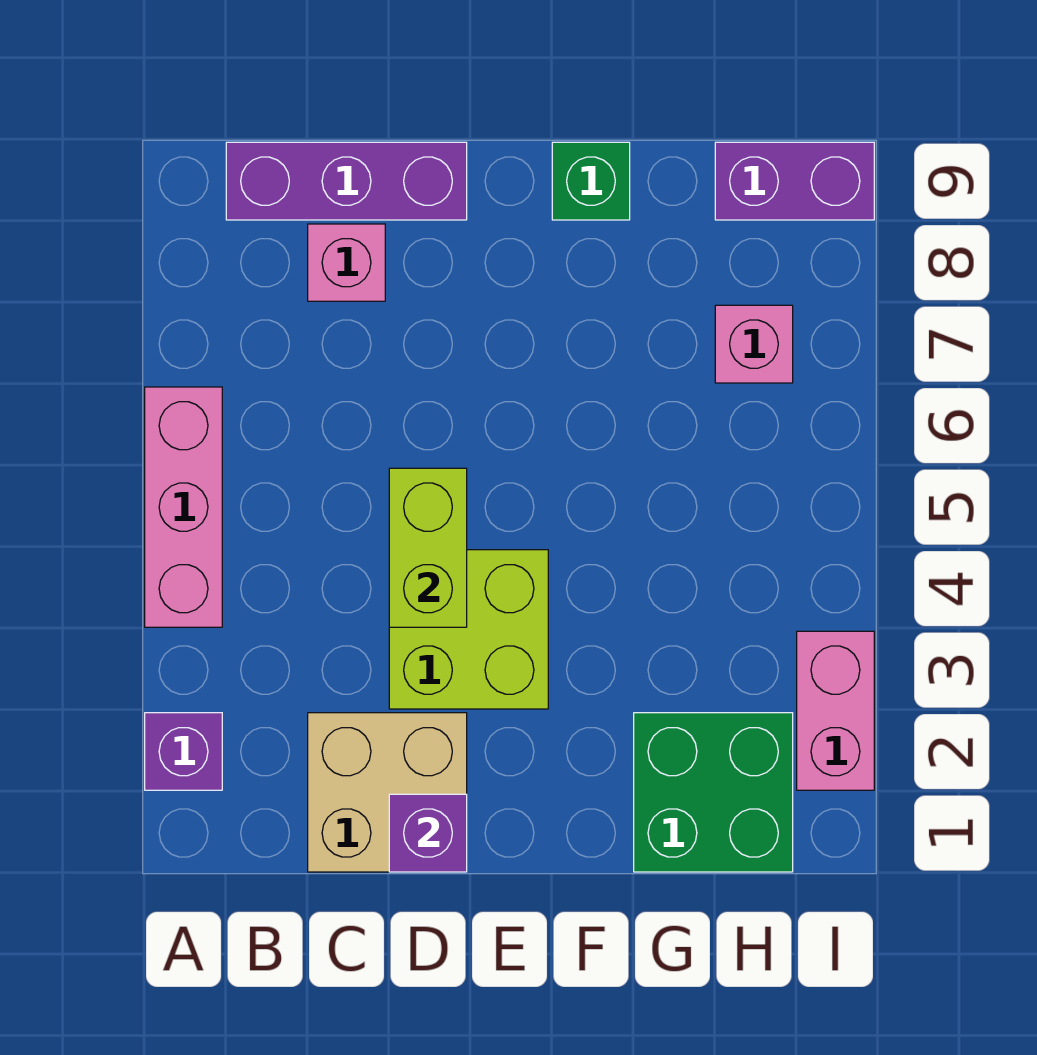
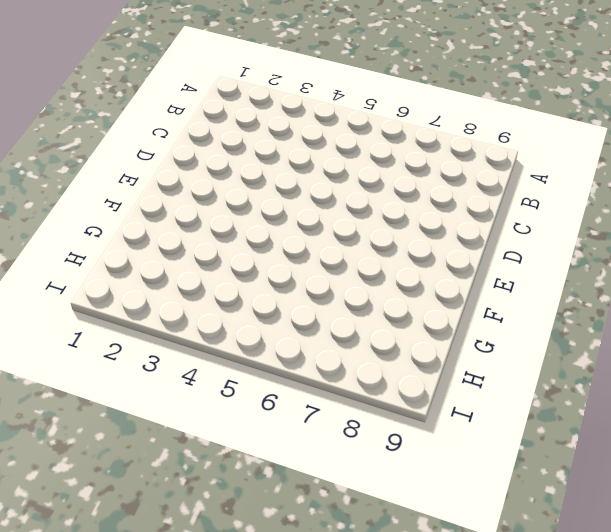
none -> purple 1x1 brick [145,713,222,790]
none -> pink 1x3 brick [145,387,222,627]
none -> purple 1x3 brick [226,142,467,220]

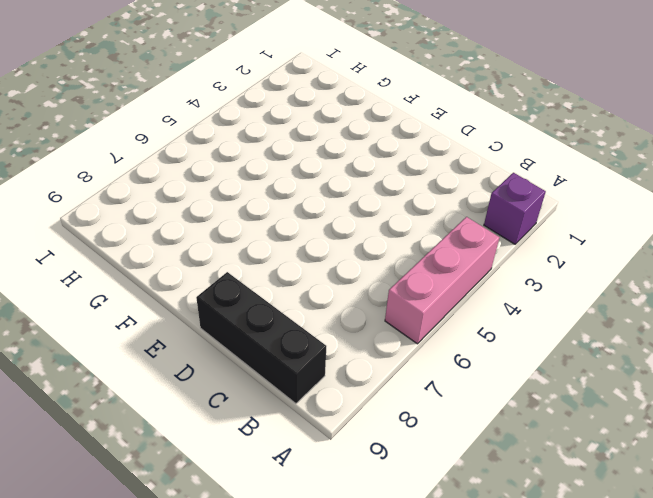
black 1x3 brick [196,272,326,404] -> purple 1x3 brick [226,142,467,220]
none -> tan 2x2 brick [308,713,467,872]
none -> pink 1x1 brick [308,224,385,301]
none -> lime 2x2 brick [389,550,548,709]

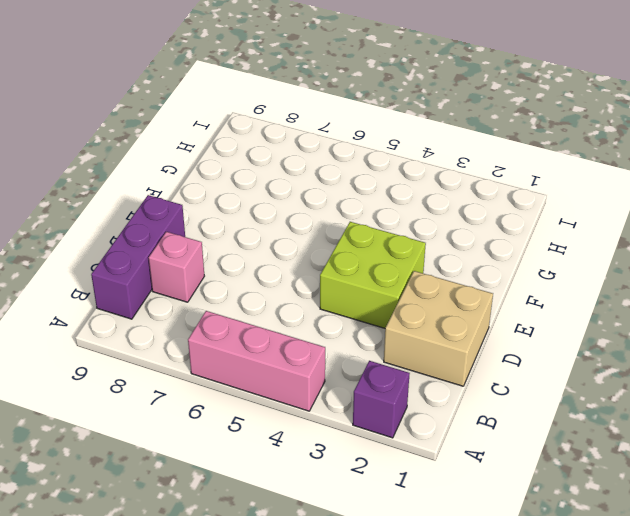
none -> green 1x1 brick [552,142,630,220]
none -> green 2x2 brick [634,713,793,872]
none -> pink 1x1 brick [715,305,793,383]

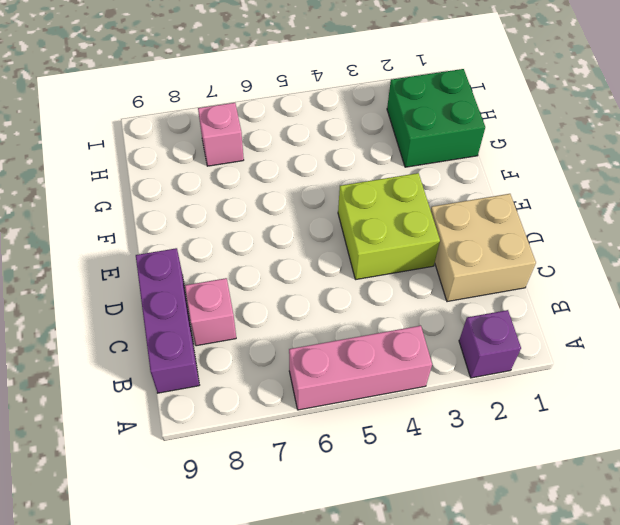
none -> green 1x1 brick [552,142,630,220]
none -> purple 1x2 brick [715,142,874,220]
none -> pink 1x2 brick [797,631,874,790]

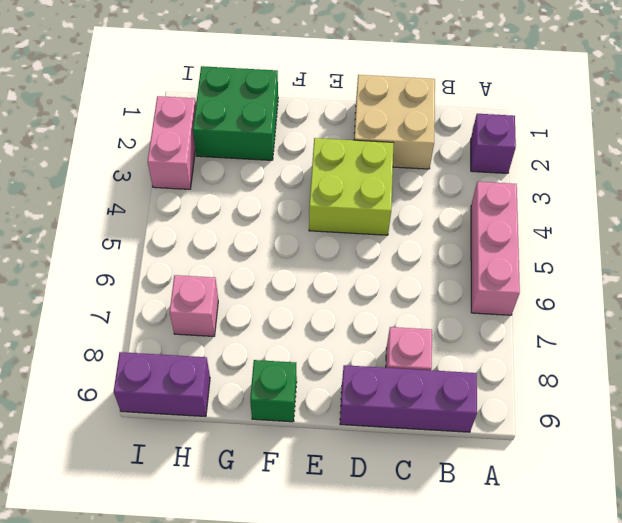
none -> purple 1x1 brick [389,794,467,872]
none -> lime 1x2 brick [389,468,467,627]

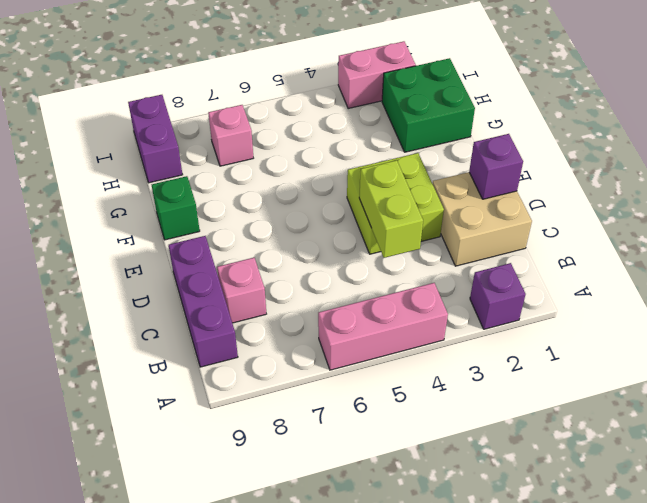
lime 1x2 brick [359,160,423,258] -> lime 1x2 brick turned to [389,468,467,627]

